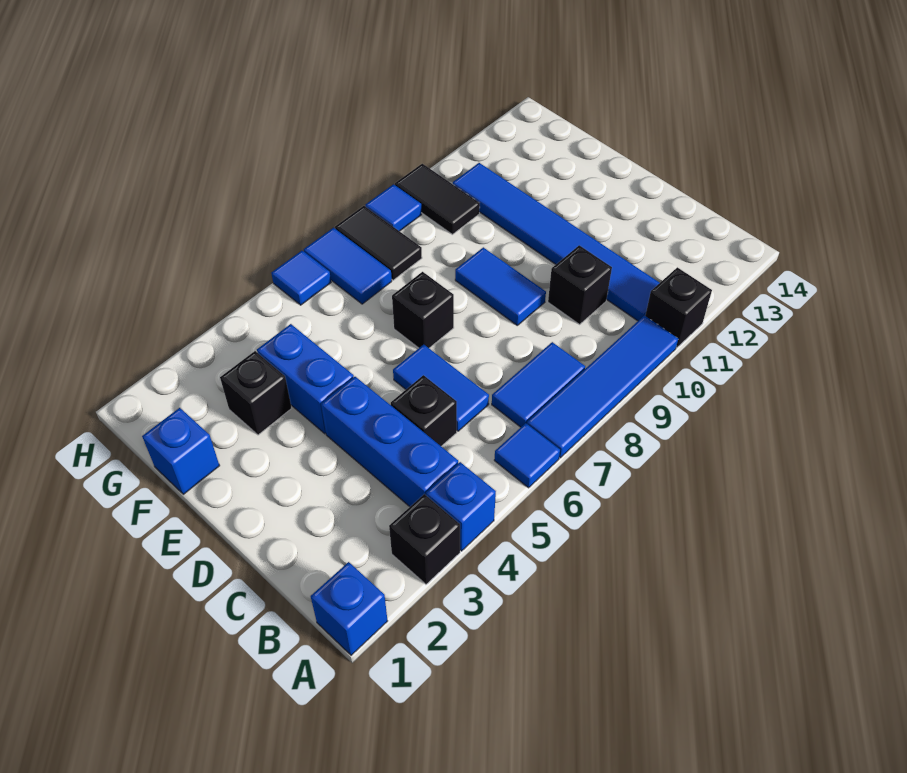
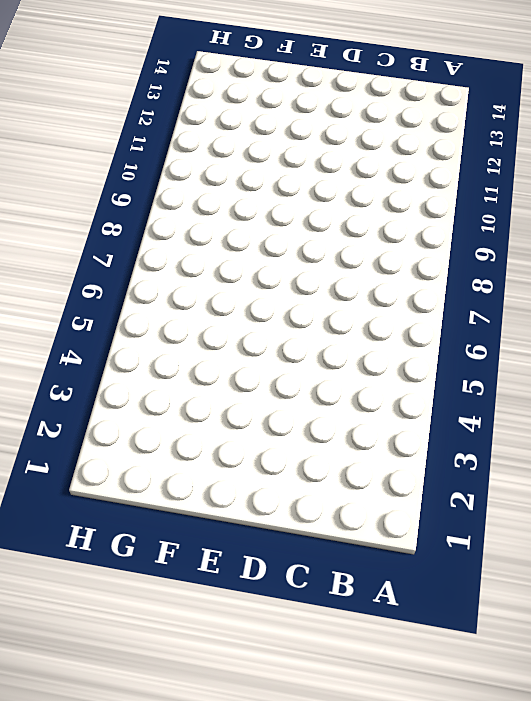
none -> blue 1x1 brick [311,562,387,655]
none -> black 1x1 brick [389,494,460,584]
none -> blue 1x1 brick [426,462,496,551]

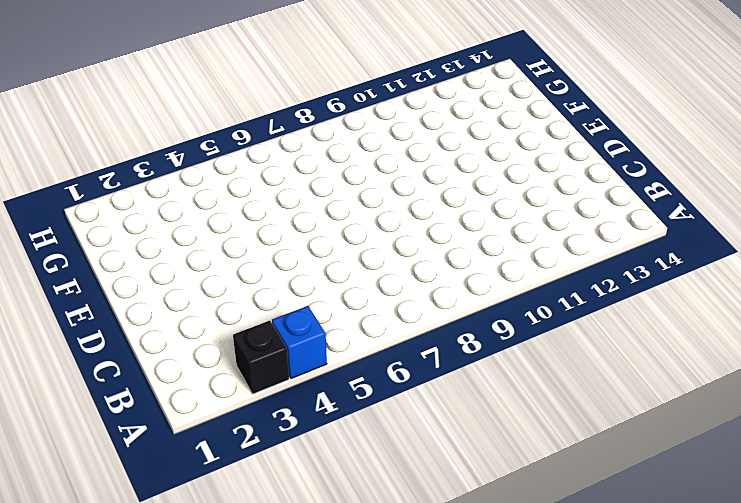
none -> blue 1x1 brick [311,562,387,655]
none -> blue 1x1 tile [494,423,560,488]
none -> blue 1x4 tile [527,316,678,458]

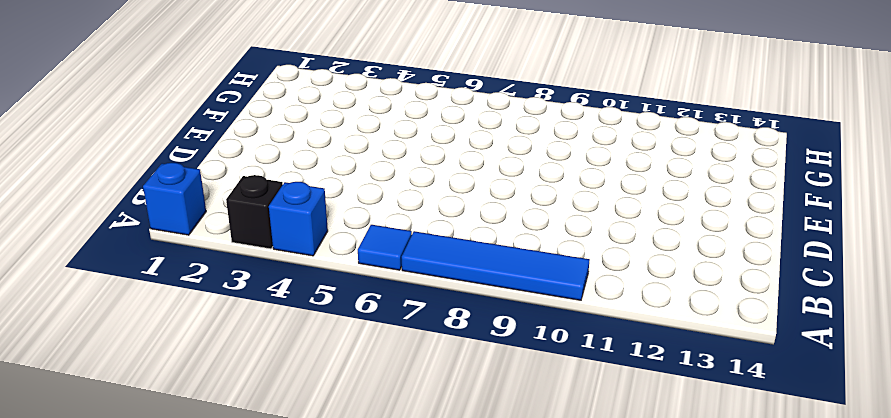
none -> black 1x1 brick [645,267,712,348]
none -> blue 1x3 brick [321,377,458,507]
none -> blue 1x2 tile [492,342,585,427]

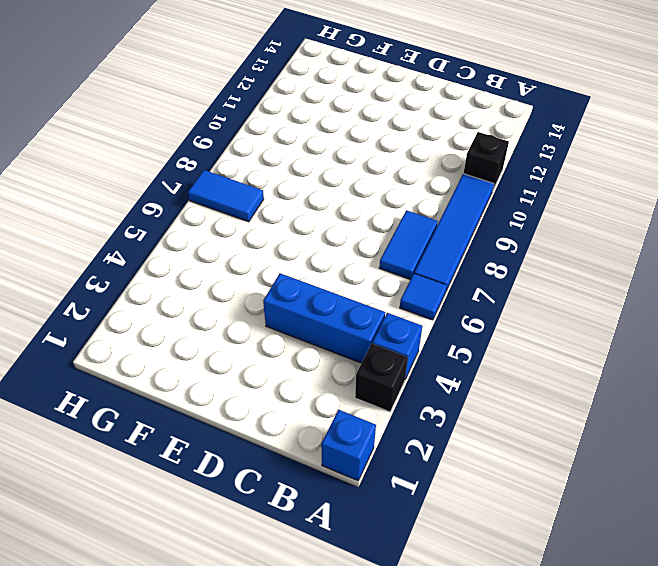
none -> blue 1x6 tile [453,163,660,321]
none -> black 1x1 brick [391,375,457,446]
none -> blue 1x2 tile [393,344,489,431]

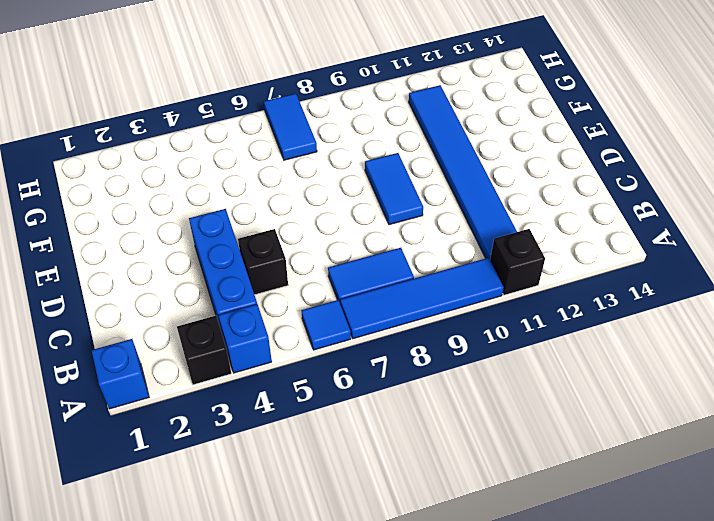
none -> blue 1x2 tile [393,344,489,431]
none -> black 1x1 brick [548,245,612,324]
none -> blue 1x2 brick [257,324,354,434]

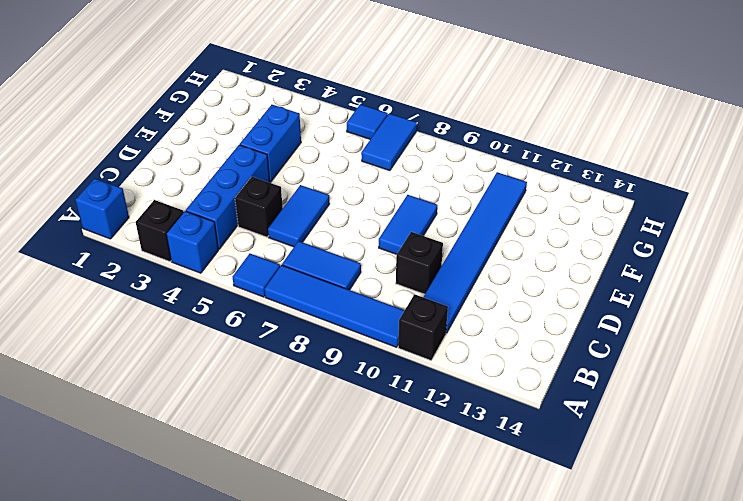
none -> black 1x1 brick [392,272,454,348]
none -> blue 1x1 brick [142,408,220,494]
none -> black 1x1 brick [220,351,292,435]

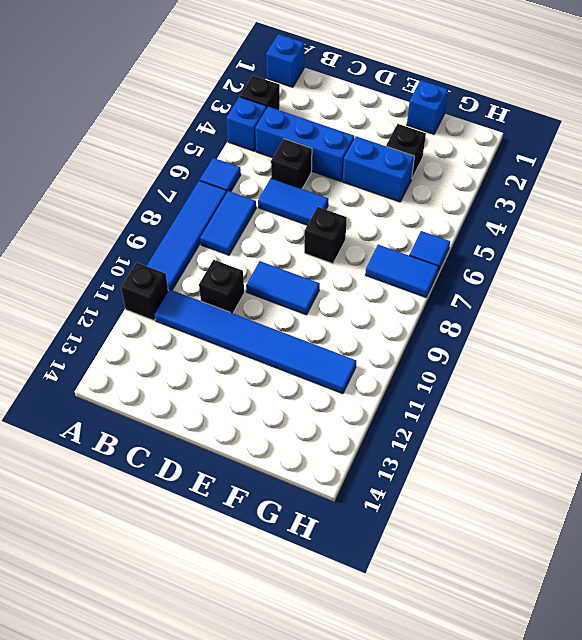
none -> black 1x2 tile [335,206,422,280]
none -> black 1x2 tile [395,164,480,234]
none -> blue 1x1 tile [366,184,422,231]

